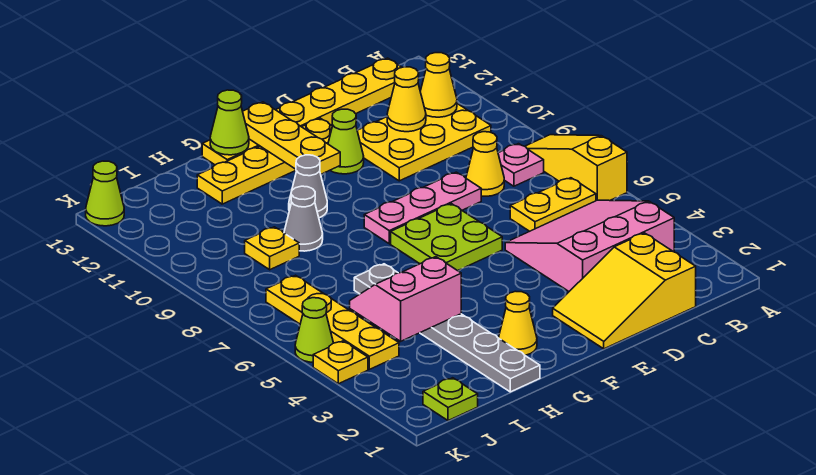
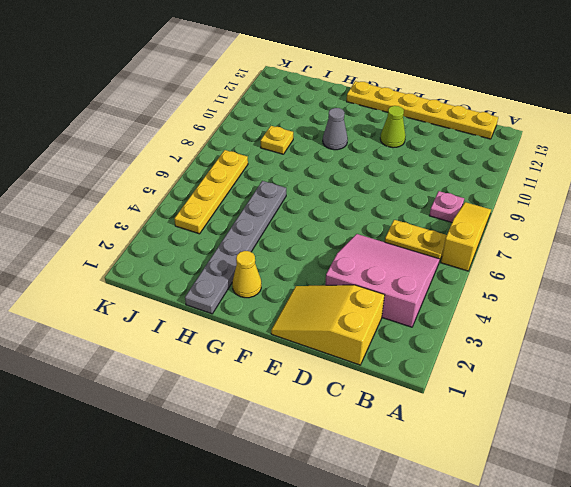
none -> yellow 2x3 plate [357,104,491,181]
none -> yellow 1x1 cone [466,132,504,196]
none -> pink 1x3 plate [364,172,481,244]

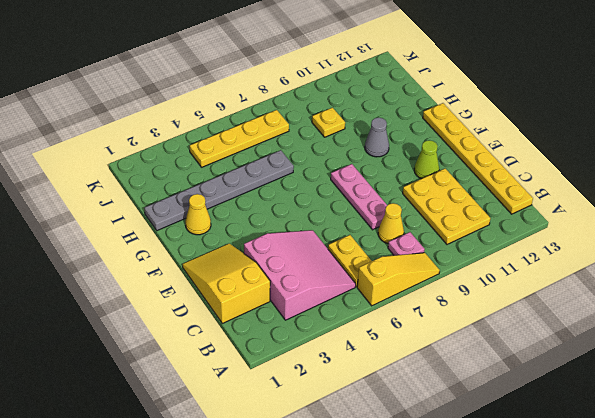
none -> lime 2x2 plate [391,204,502,271]
none -> yellow 1x4 plate [197,118,332,204]
none -> grey 1x1 cone [284,186,323,251]

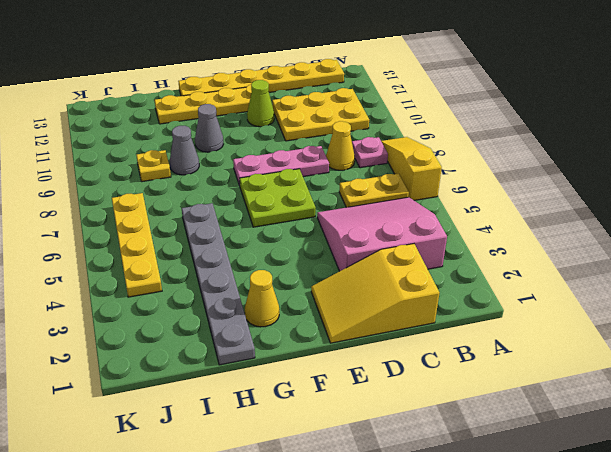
none -> lime 1x1 plate [423,378,478,421]
none -> yellow 1x1 plate [313,341,368,384]
none -> lime 1x1 cone [295,298,333,362]

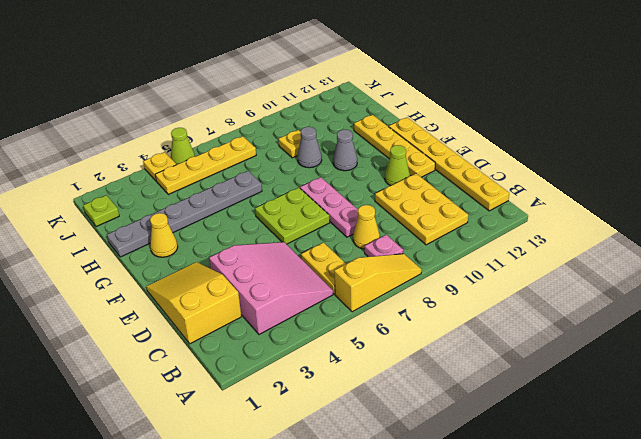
none -> lime 1x1 cone [86,161,124,226]
none -> yellow 1x1 cone [420,53,457,117]
none -> yellow 1x1 cone [387,67,426,132]

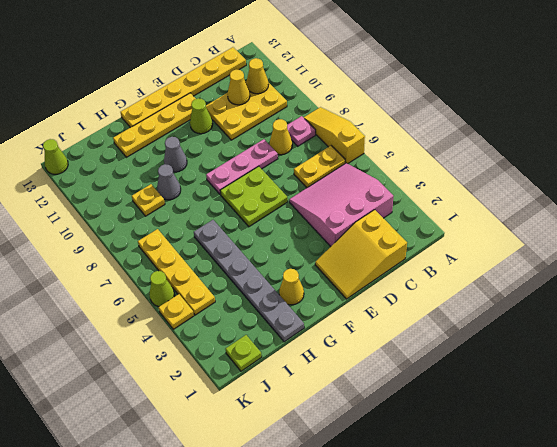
none -> yellow 1x3 plate [243,102,340,174]
none -> lime 1x1 cone [210,90,249,155]
none -> pink 2x2 slope [350,257,461,341]

